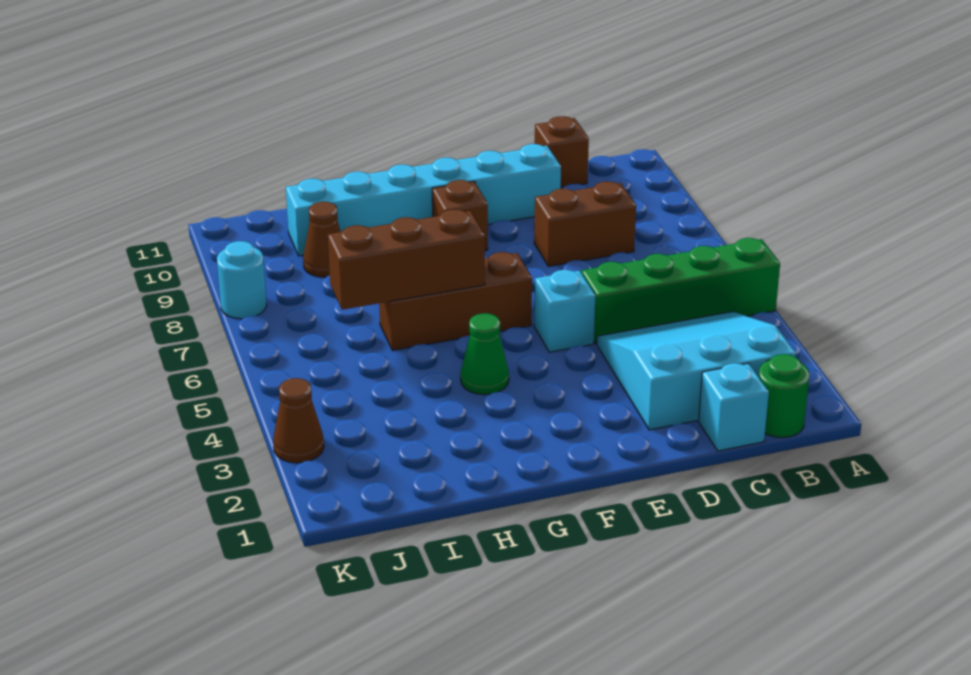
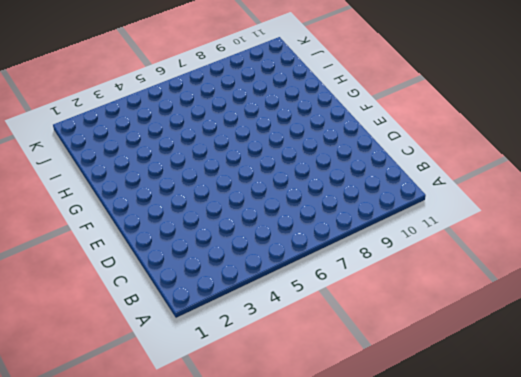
none -> green 1x4 brick [582,238,780,344]
none -> green 1x1 round brick [759,354,809,438]
none -> cyan 3x3 slope [597,312,796,430]

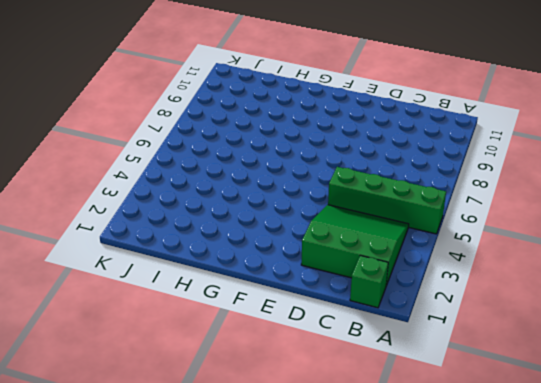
green 1x1 brick [350,255,388,308] -> green 1x1 round brick [759,354,809,438]
green 3x3 slope [301,205,409,286] -> cyan 3x3 slope [597,312,796,430]
none -> cyan 1x1 brick [699,363,769,451]
none -> brown 1x2 brick [534,181,636,266]
none -> brown 1x1 brick [535,116,589,188]

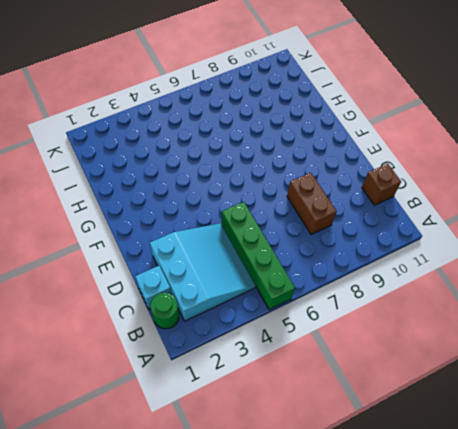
none -> cyan 1x6 brick [286,144,561,256]
none -> cyan 1x1 brick [534,270,595,352]
none -> brown 1x3 brick [379,252,532,351]

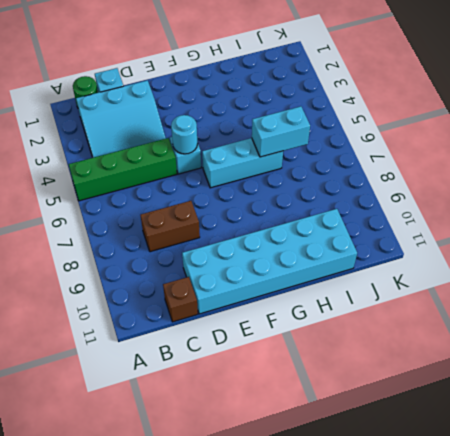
cyan 2x6 brick [182,209,357,314] -> cyan 1x6 brick [286,144,561,256]
cyan 1x1 round brick [171,115,198,154] -> cyan 1x1 round brick moved to [217,241,267,319]
cyan 1x3 brick [202,138,283,188] -> brown 1x3 brick [379,252,532,351]
cyan 1x2 brick [252,106,310,157] -> brown 1x3 brick [328,210,485,310]
none -> brown 1x1 brick [432,180,488,251]
none -> green 1x1 cone [461,313,509,395]
none -> brown 1x1 cone [303,202,341,277]

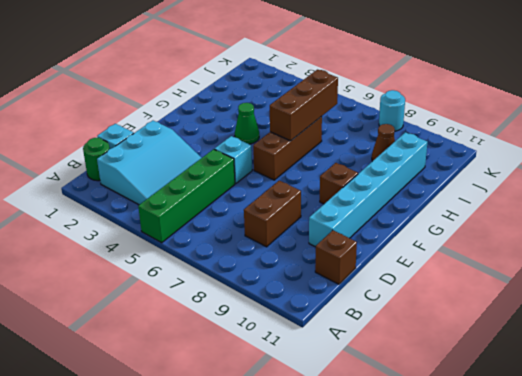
none -> brown 1x1 cone [273,378,324,463]

